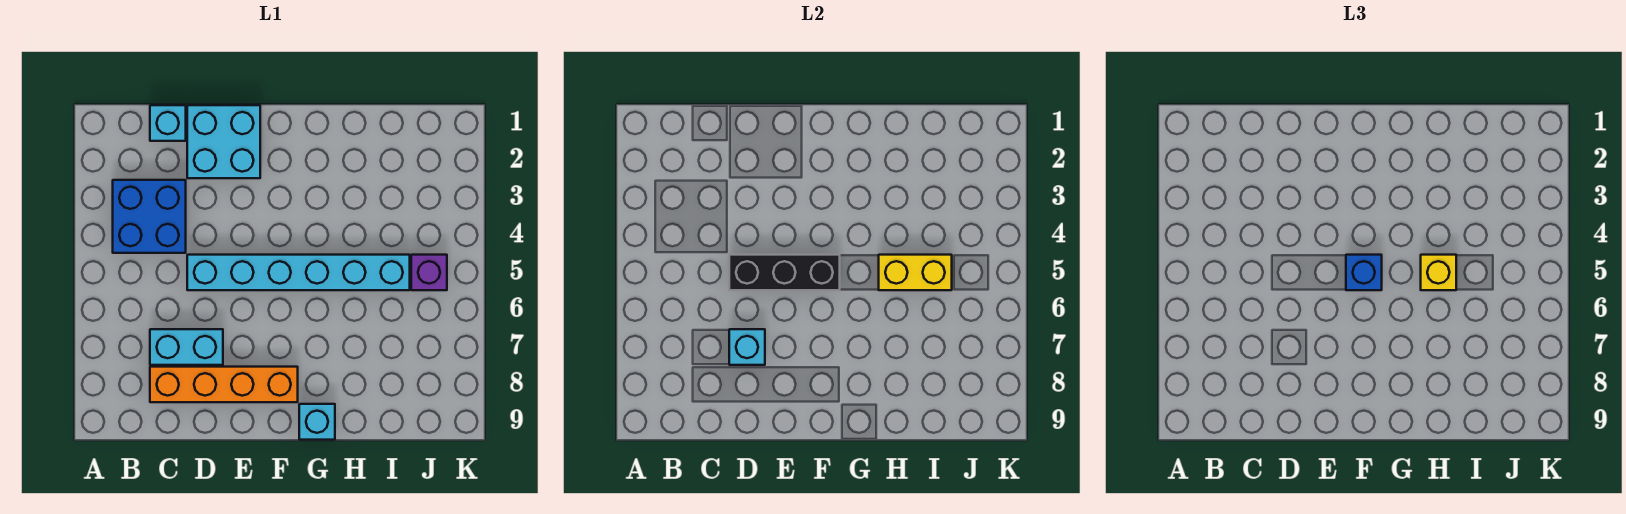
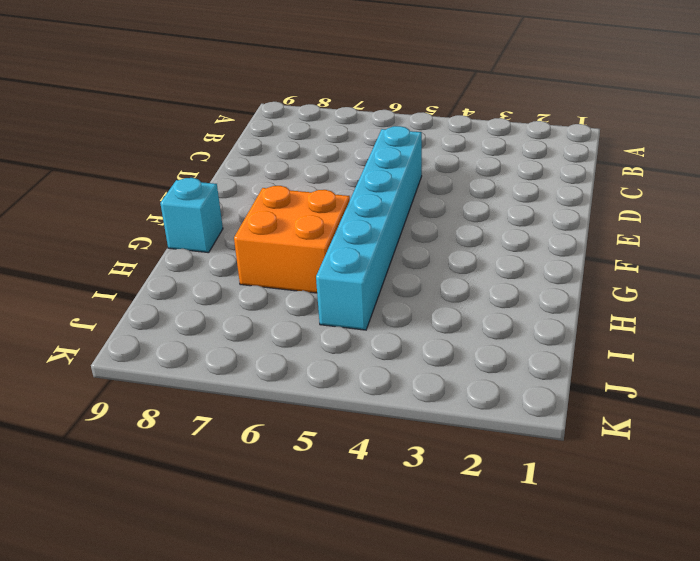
orange 2x2 brick [234,186,350,293] -> none
none -> blue 2x2 brick [113,180,186,253]
none -> cyan 1x1 brick [150,105,186,141]
none -> cyan 1x2 brick [150,329,223,365]

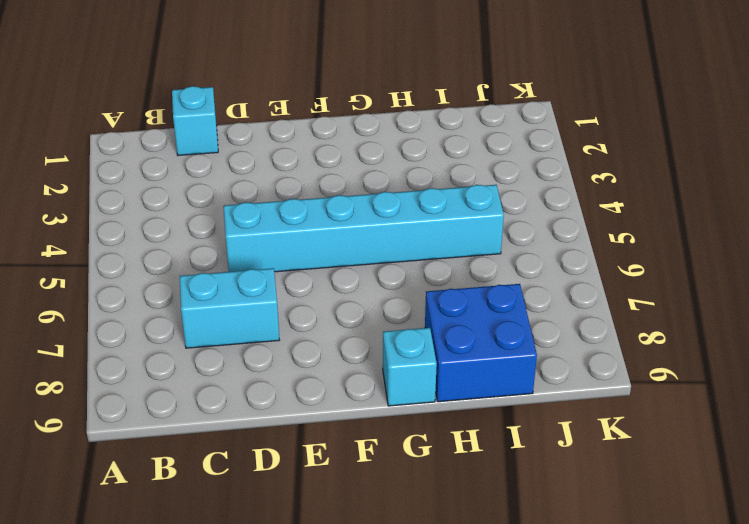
blue 2x2 brick [425,284,537,402] -> blue 2x2 brick moved to [113,180,186,253]
none -> orange 1x4 brick [150,367,298,402]
none -> cyan 2x2 brick [187,105,260,178]
none -> purple 1x1 brick [411,255,447,290]

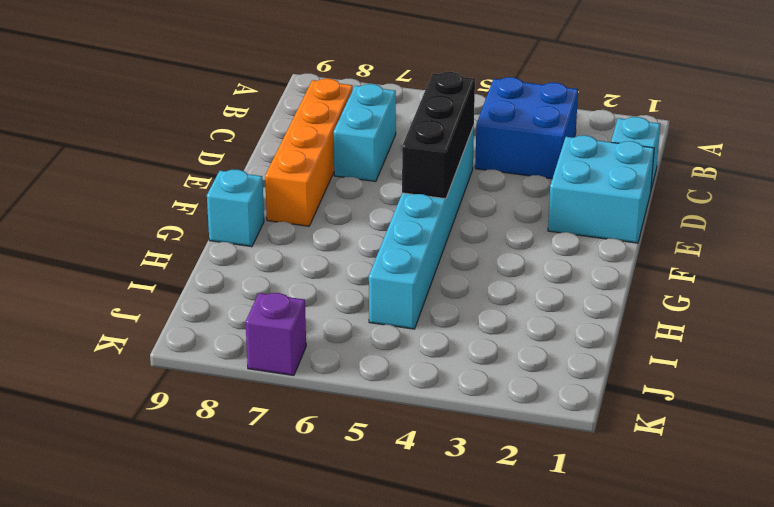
purple 1x1 brick [245,293,306,376] -> purple 1x1 brick moved to [411,255,447,290]
none -> cyan 1x1 brick [729,329,765,365]
none -> yellow 1x2 brick [879,255,952,290]
none -> blue 1x1 brick [1346,255,1382,290]

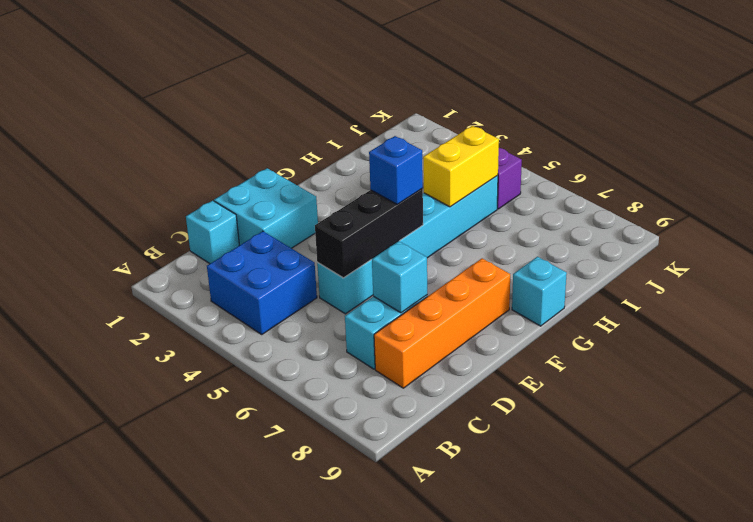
none -> yellow 1x1 brick [1421,255,1456,290]

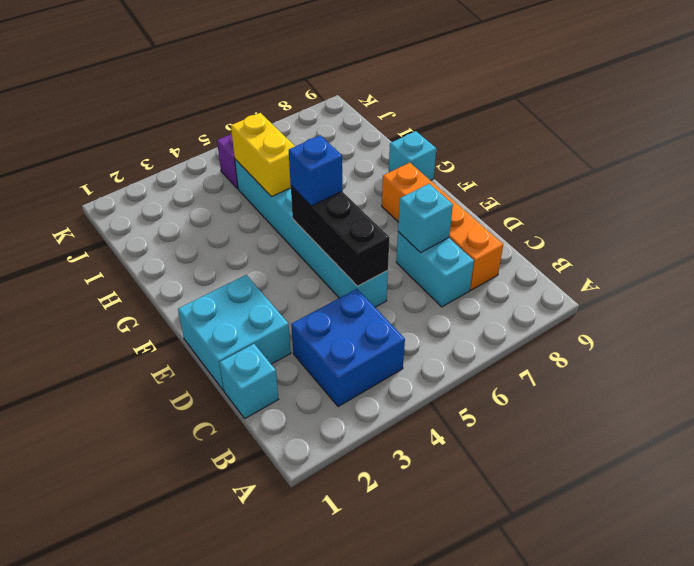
none -> yellow 1x1 brick [1421,255,1456,290]

